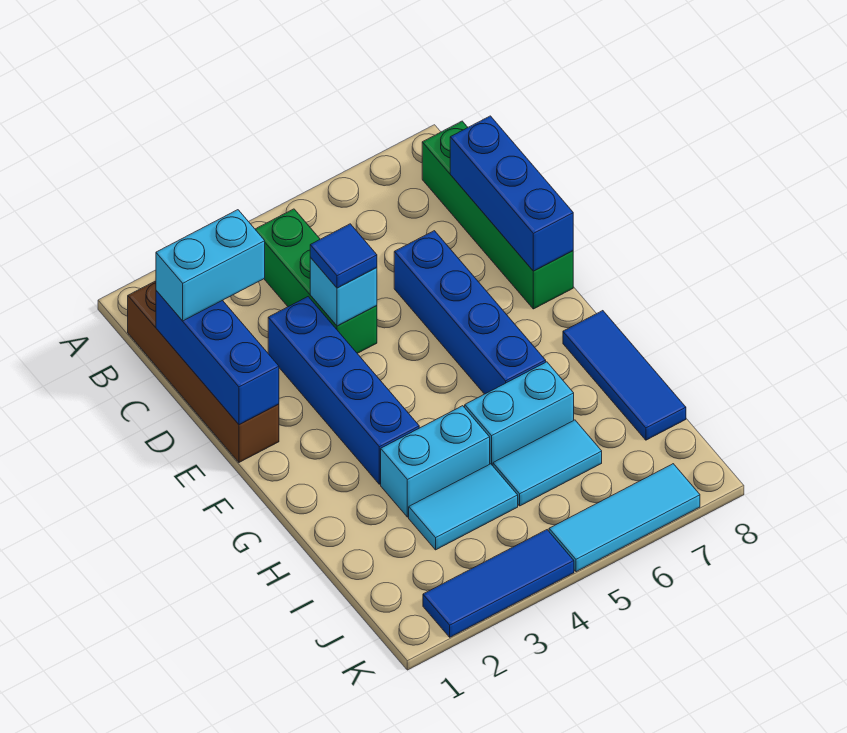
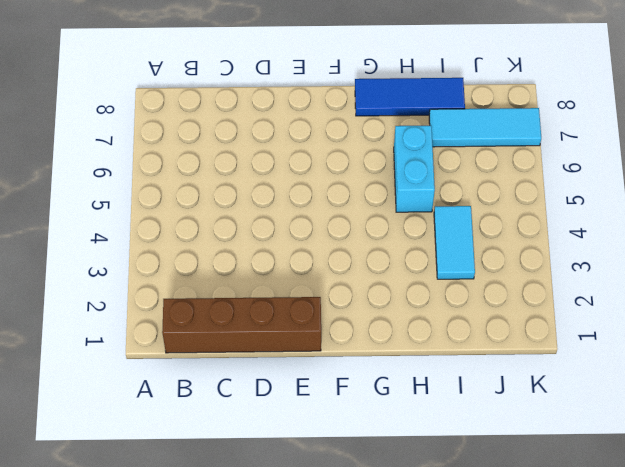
cyan 1x3 tile [429,108,541,147] -> cyan 1x3 tile turned to [549,464,700,572]
none -> green 1x3 brick [255,209,377,353]
none -> green 1x4 brick [422,121,573,309]
none -> blue 1x4 brick [268,297,419,484]

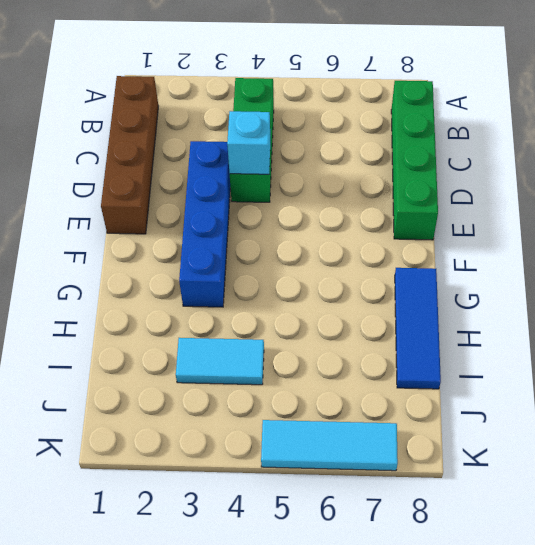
none -> blue 1x4 brick [394,231,546,394]
none -> cyan 1x2 brick [381,406,490,517]
none -> cyan 1x2 brick [465,362,574,466]

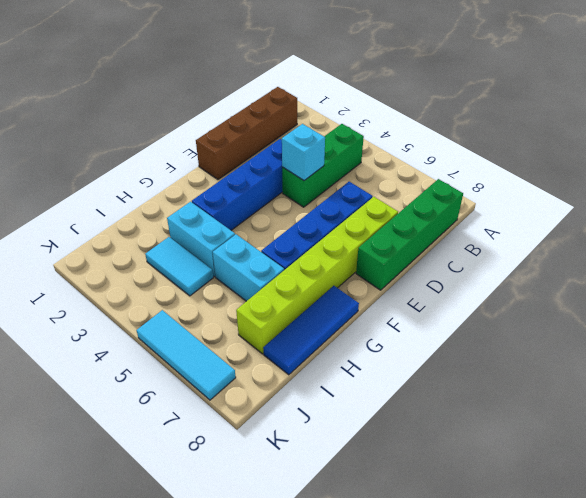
lime 1x6 brick [236,197,398,354] -> none
none -> cyan 1x2 tile [493,420,602,506]
none -> blue 1x3 tile [423,530,574,637]
none -> blue 1x3 brick [156,291,279,425]

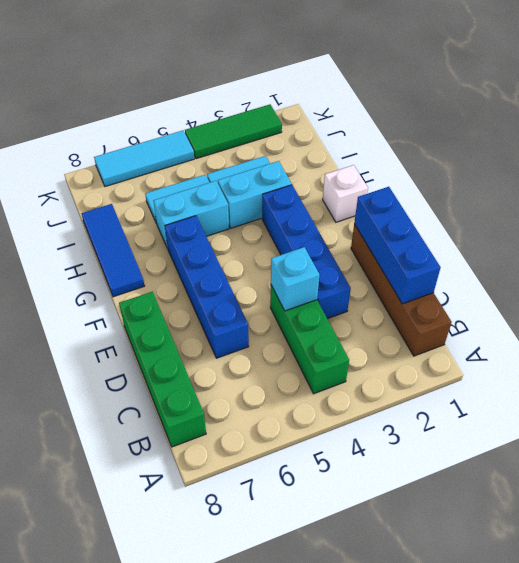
white 1x1 brick [323,165,368,222] -> none
green 1x3 tile [185,104,282,159] -> blue 1x3 tile [423,530,574,637]
none -> blue 1x3 brick [450,116,573,271]
none -> cyan 1x2 brick [156,210,265,321]
none -> blue 1x1 tile [310,224,377,288]

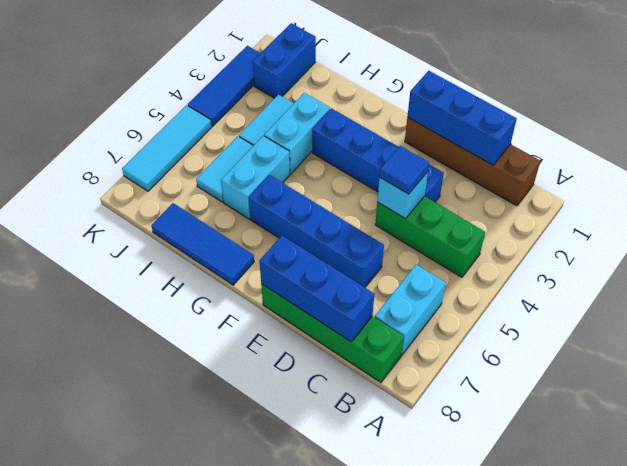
cyan 1x2 brick [375,265,446,355] -> cyan 1x2 brick moved to [156,210,265,321]
blue 1x2 brick [253,23,316,98] -> none

